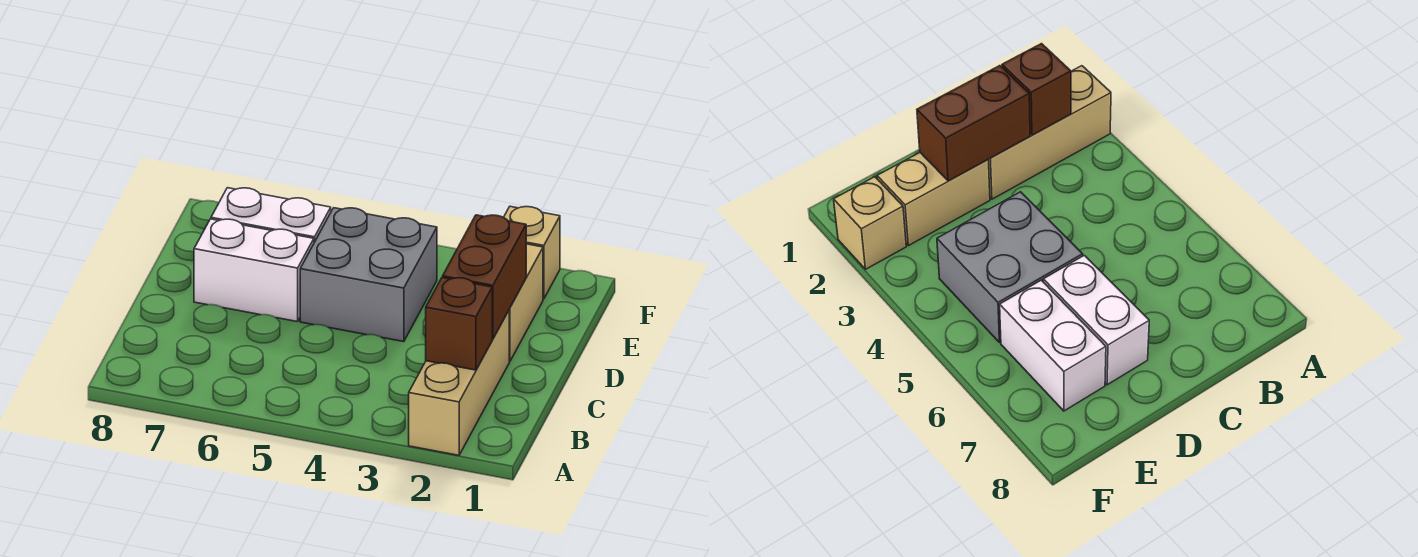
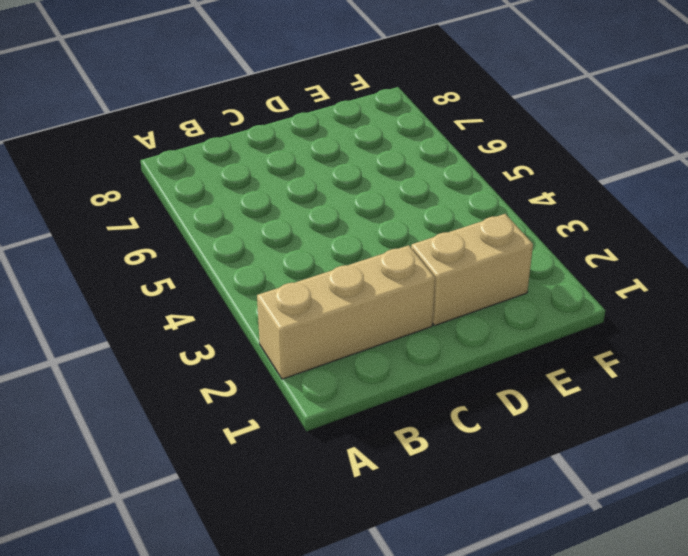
none -> grey 2x2 brick [300,208,437,342]
none -> white 1x2 brick [194,219,314,322]

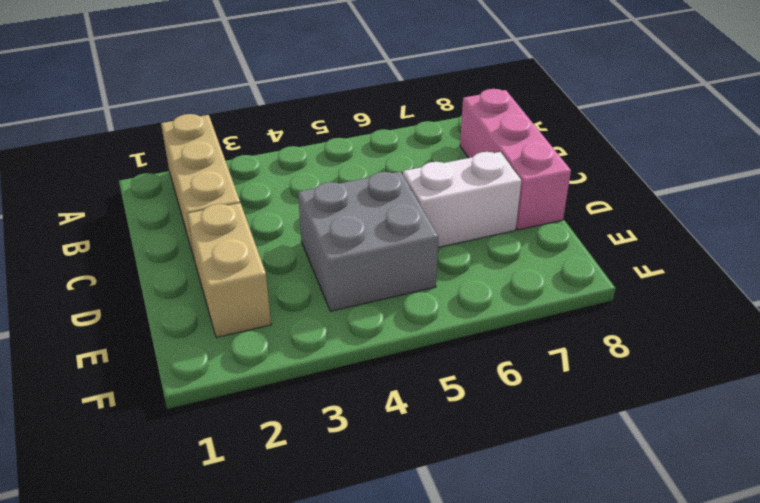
pink 1x3 brick [460,89,571,230] -> none
none -> white 1x2 brick [211,188,331,242]
none -> tan 1x1 brick [504,206,560,299]

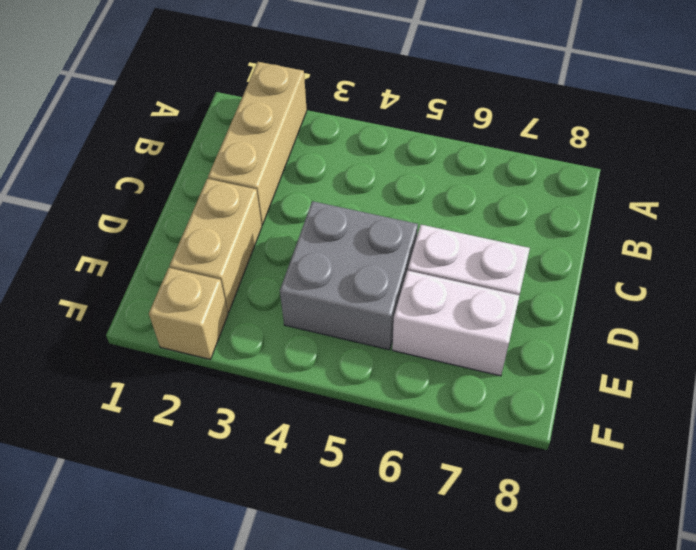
none -> brown 1x1 brick [426,278,492,370]
none -> brown 1x2 brick [443,215,526,339]

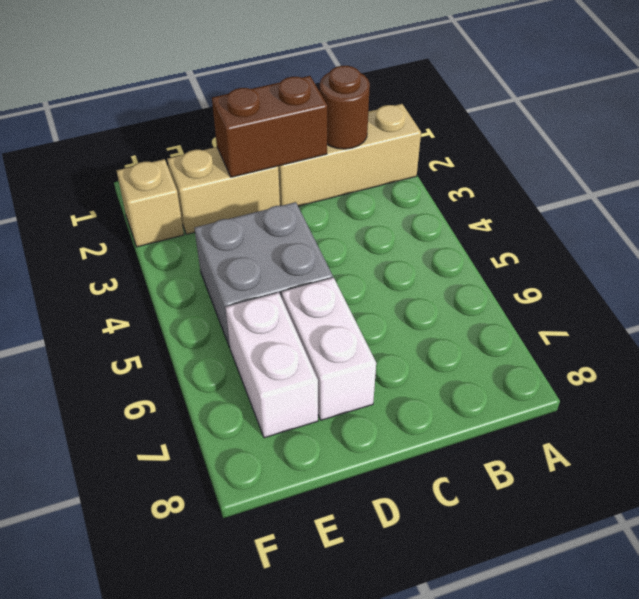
brown 1x1 round brick [320,66,370,149] -> brown 1x1 brick [426,278,492,370]

